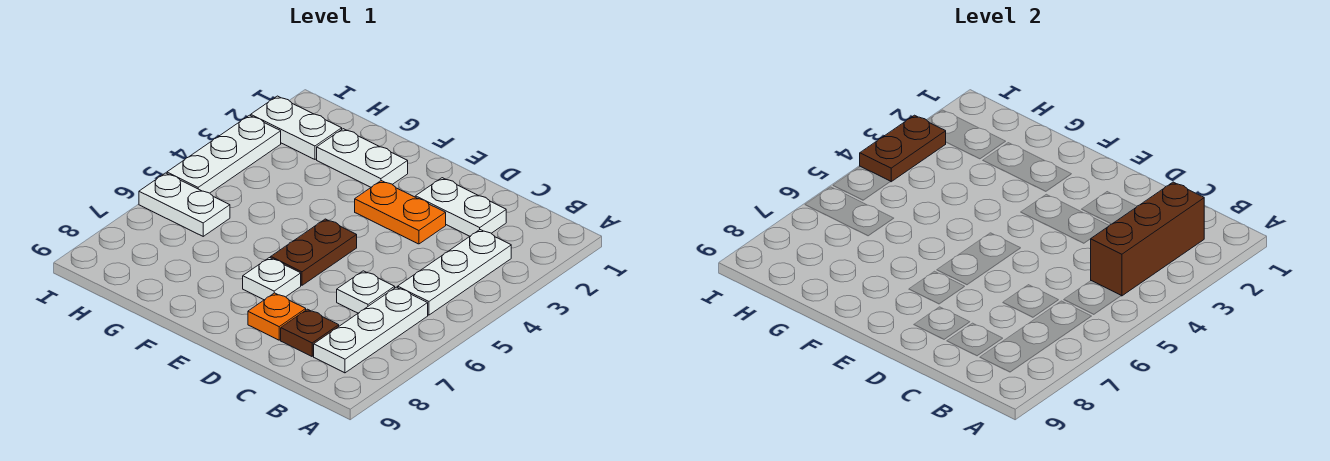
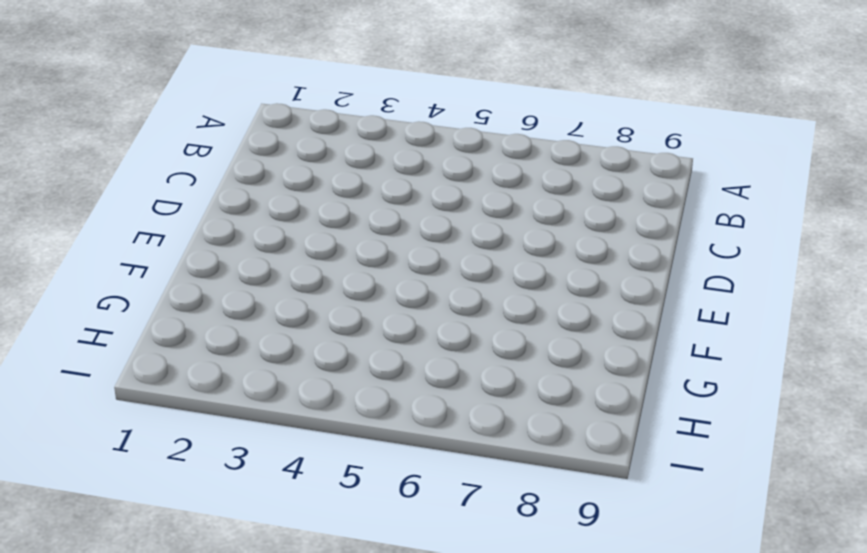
none -> white 1x3 plate [398,230,511,315]
none -> white 1x3 plate [314,287,428,373]
none -> white 1x2 plate [415,178,506,236]

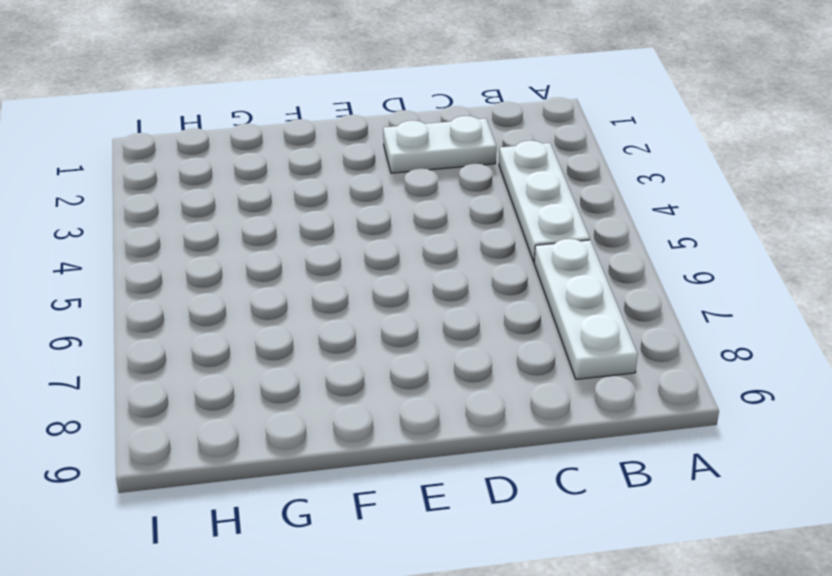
none -> white 1x1 plate [337,271,395,313]
none -> brown 1x1 plate [281,309,339,356]
none -> orange 1x2 plate [355,181,446,244]

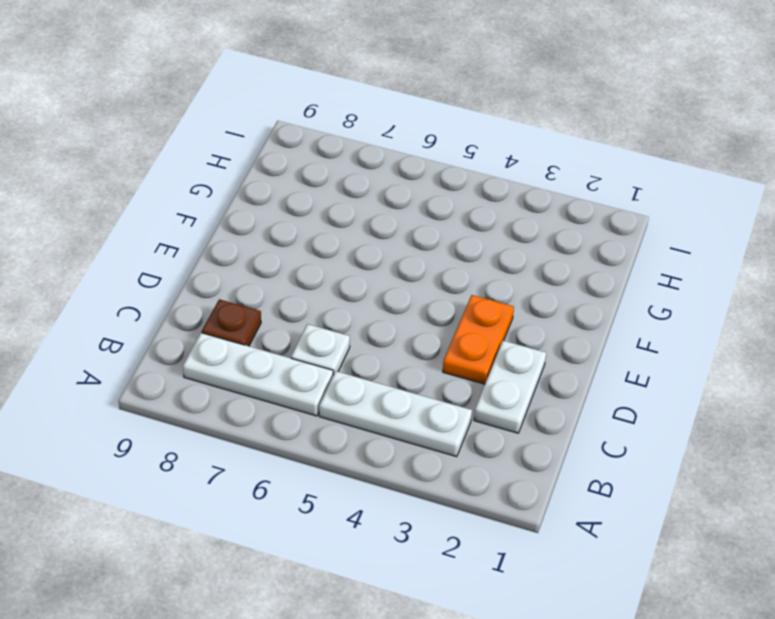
none -> orange 1x1 plate [248,293,306,340]
none -> brown 1x2 plate [271,219,357,285]
none -> white 1x1 plate [243,258,301,300]

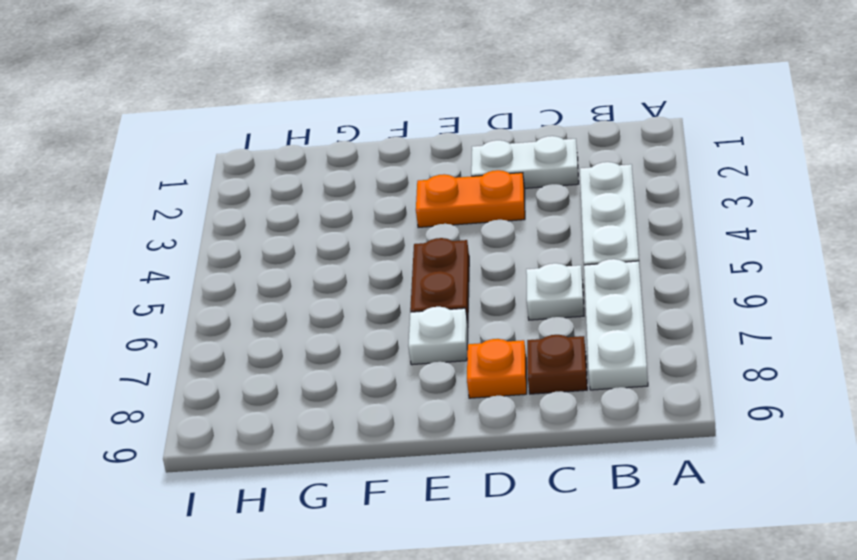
none -> white 1x2 plate [317,129,408,187]
none -> white 1x2 plate [251,96,342,159]
none -> white 1x2 plate [139,173,230,236]

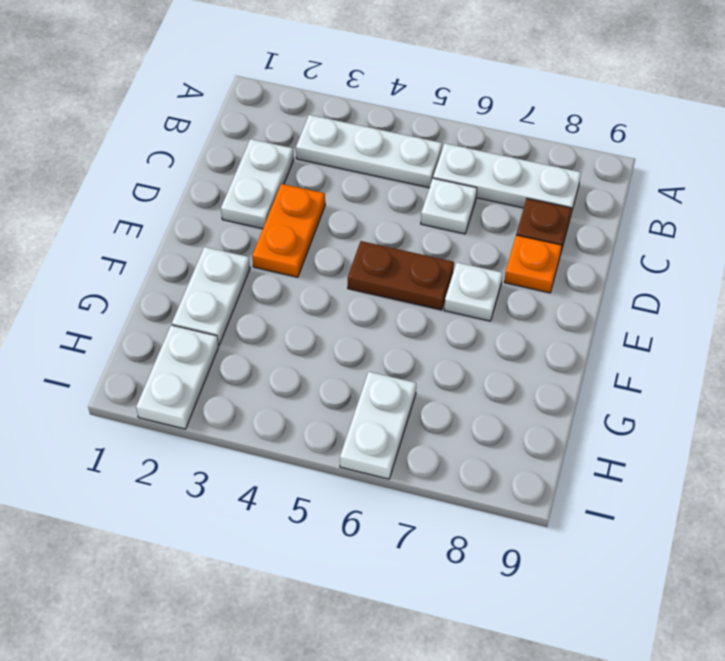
none -> white 1x3 plate [167,115,281,193]
none -> brown 1x3 brick [1091,182,1204,296]
none -> brown 1x2 plate [860,115,946,182]

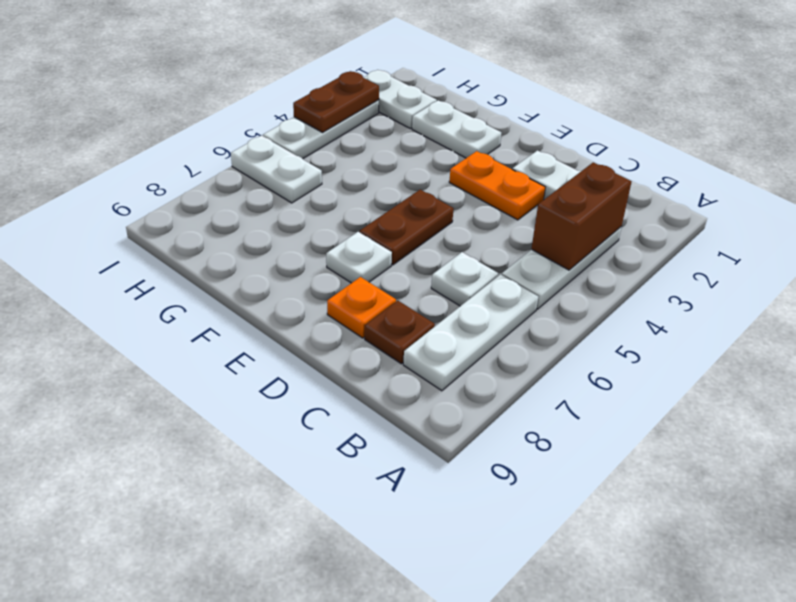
brown 1x2 brick [531,162,631,270] -> brown 1x3 brick [1091,182,1204,296]

